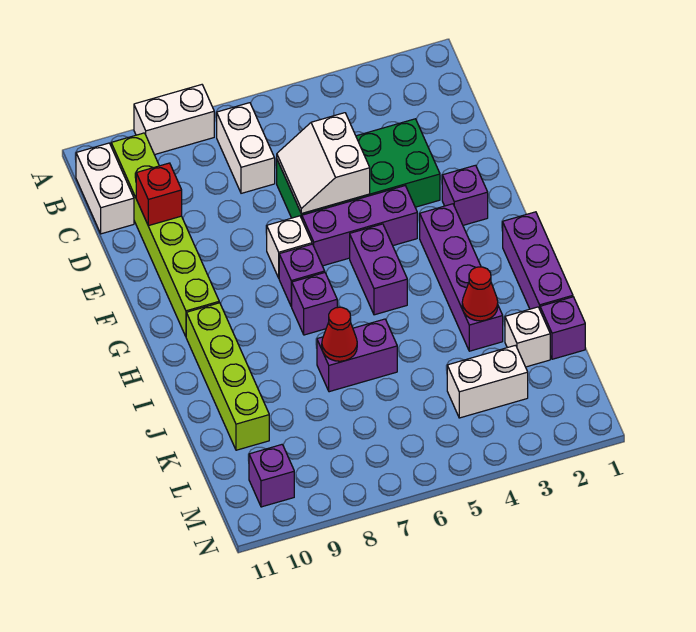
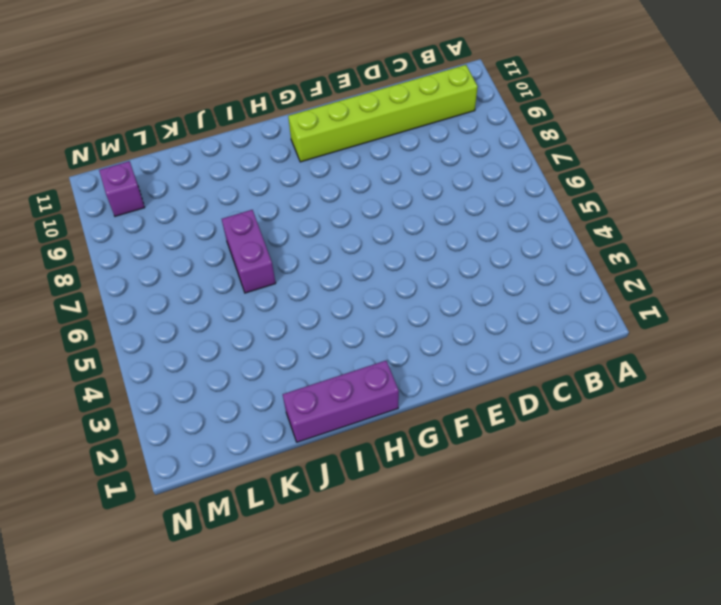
none -> white 1x2 brick [134,85,214,155]
none -> white 1x2 brick [217,103,275,193]
none -> white 1x2 brick [76,143,134,234]

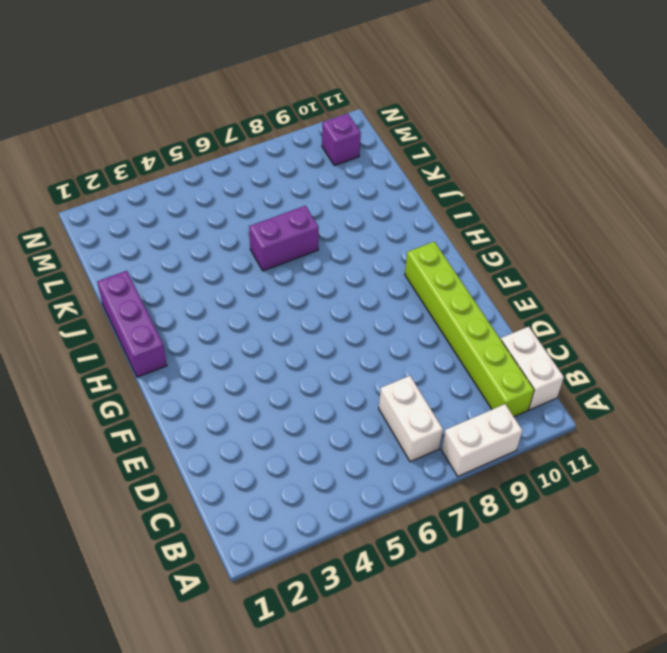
none -> green 2x4 brick [277,119,440,219]
none -> purple 1x1 brick [442,165,488,225]
none -> purple 1x3 brick [302,186,417,266]

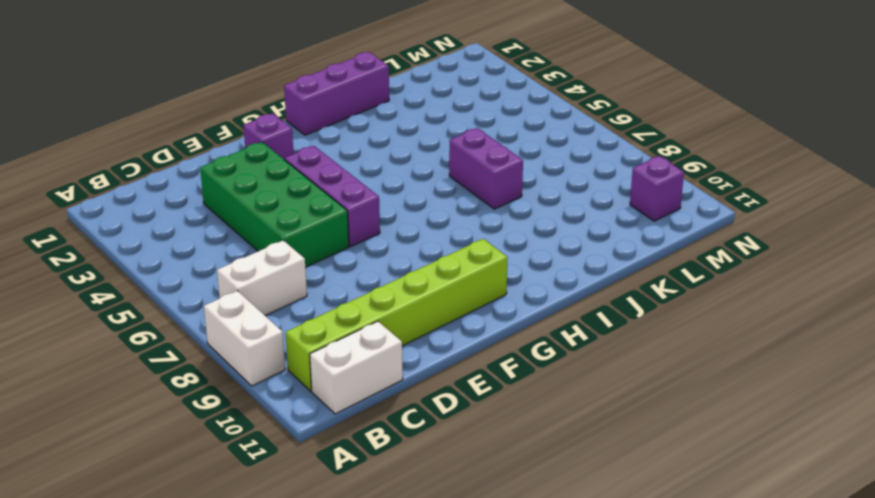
none -> white 1x1 brick [267,216,312,278]
none -> purple 1x4 brick [420,204,503,351]
none -> purple 1x2 brick [350,224,407,315]

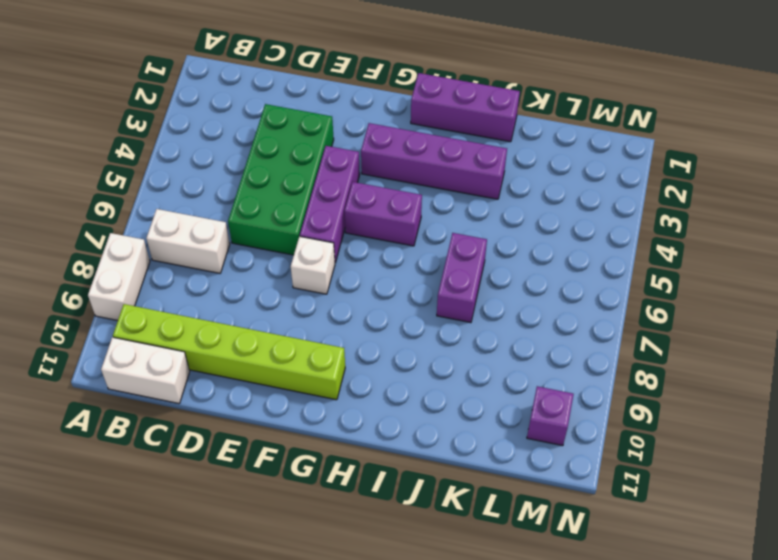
none -> purple 1x1 brick [442,165,488,225]
none -> purple 1x1 brick [279,244,325,306]
none -> purple 1x1 brick [291,273,337,335]

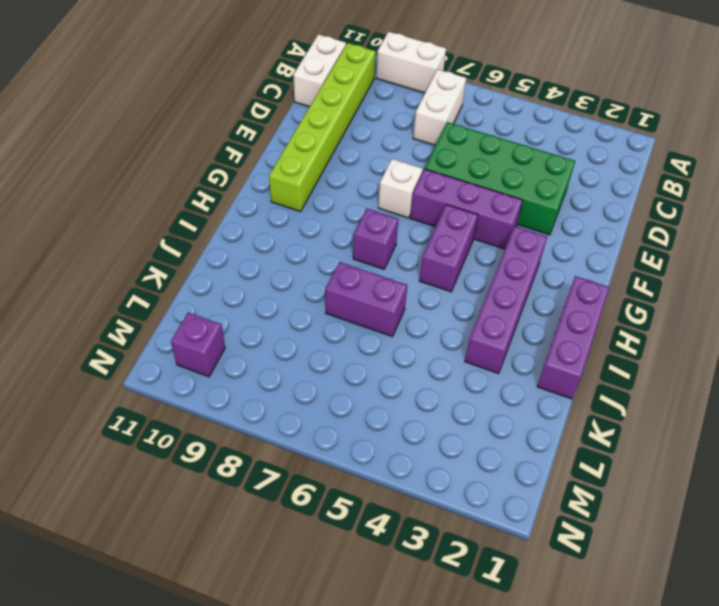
none -> purple 1x1 brick [442,165,488,225]
none -> purple 1x1 brick [279,244,325,306]
none -> lime 1x4 brick [186,303,269,450]

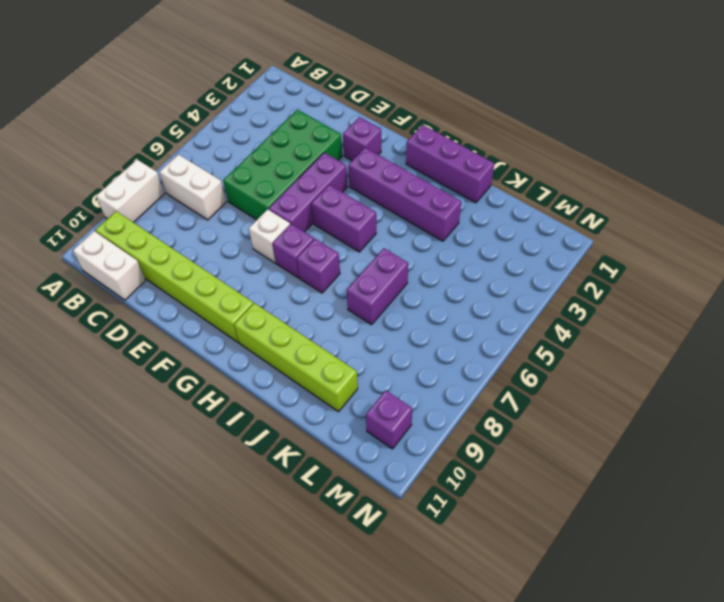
none -> purple 1x1 brick [540,297,585,359]
none -> white 1x1 brick [505,307,550,367]
none -> white 1x2 brick [447,345,528,418]

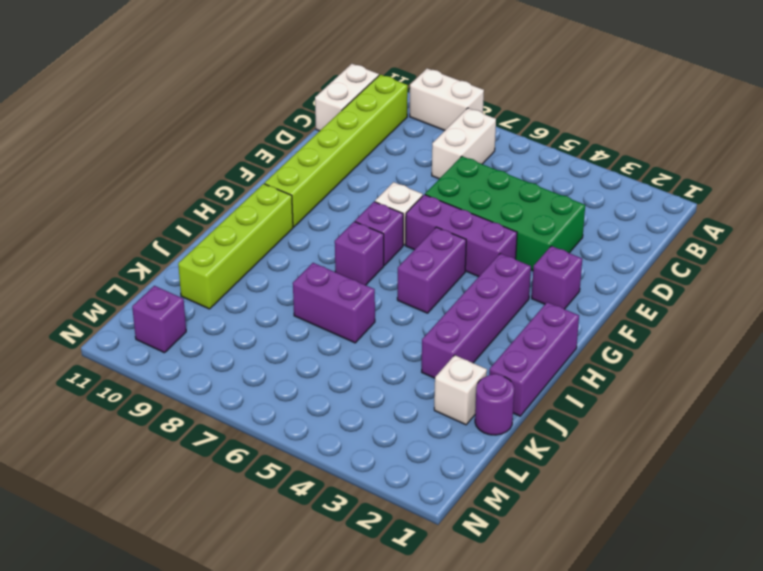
purple 1x1 round brick [475,374,514,435] -> purple 1x1 brick [540,297,585,359]
none -> white 1x2 brick [447,345,528,418]
none -> white 2x2 slope [277,113,370,214]
none -> red 1x1 brick [136,163,182,226]

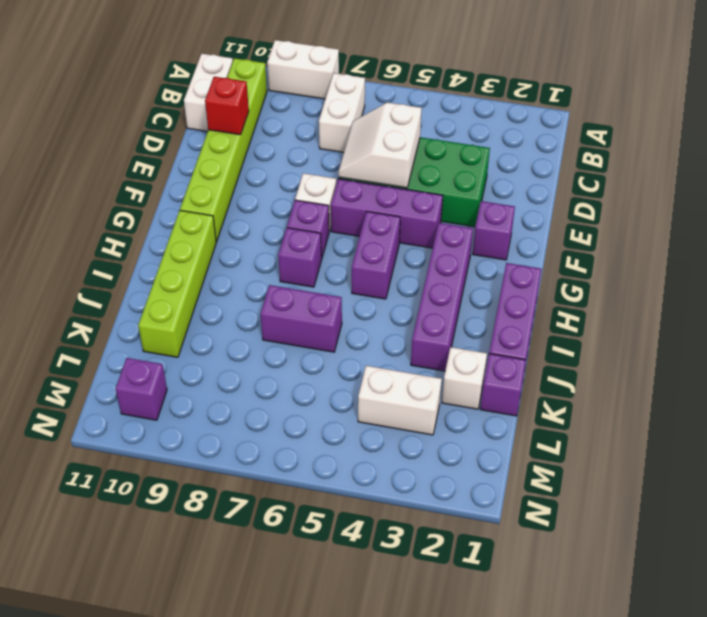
none -> red 1x1 cone [462,267,498,321]
none -> red 1x1 cone [322,307,357,361]

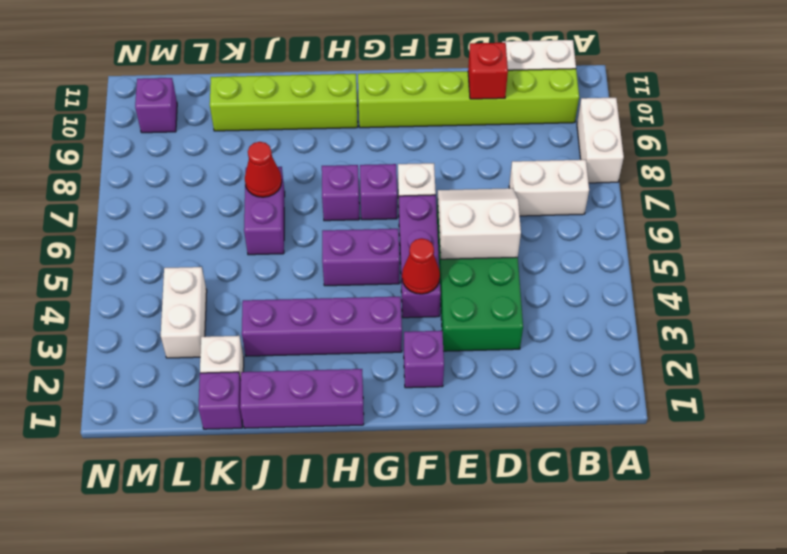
red 1x1 cone [402,238,440,294] -> red 1x1 cone moved to [462,267,498,321]

